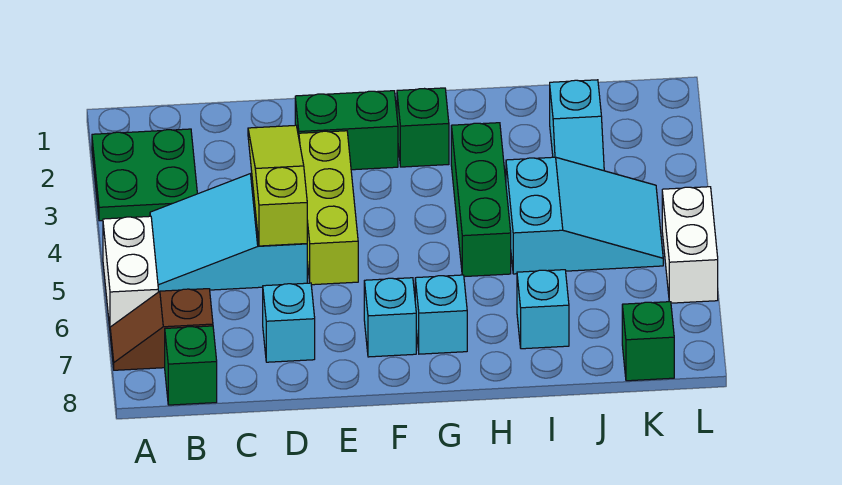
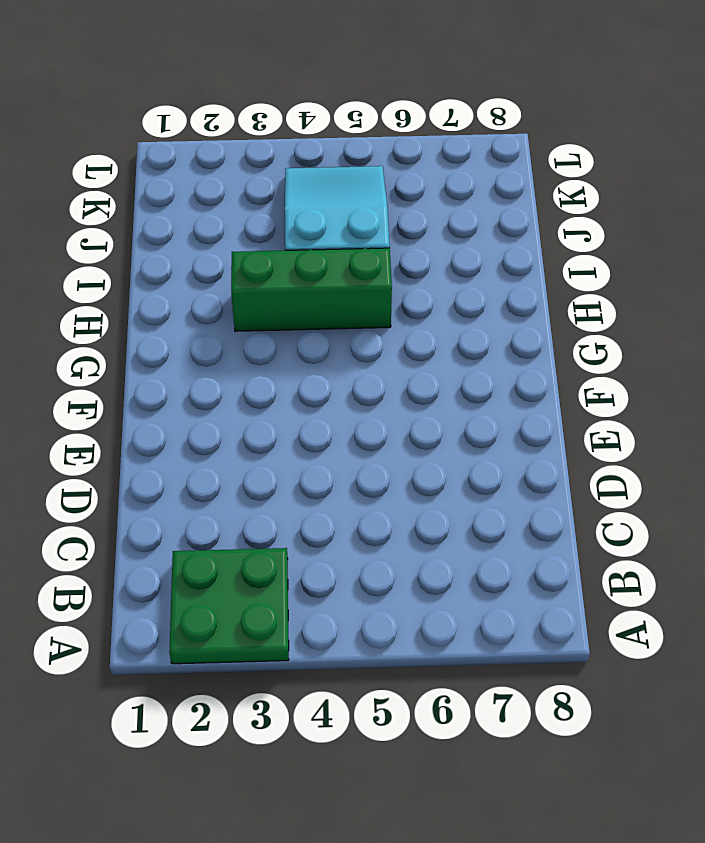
none -> white 1x2 brick [103,216,158,327]
none -> brown 1x2 slope [110,289,213,370]
none -> cyan 2x3 slope [150,173,307,292]

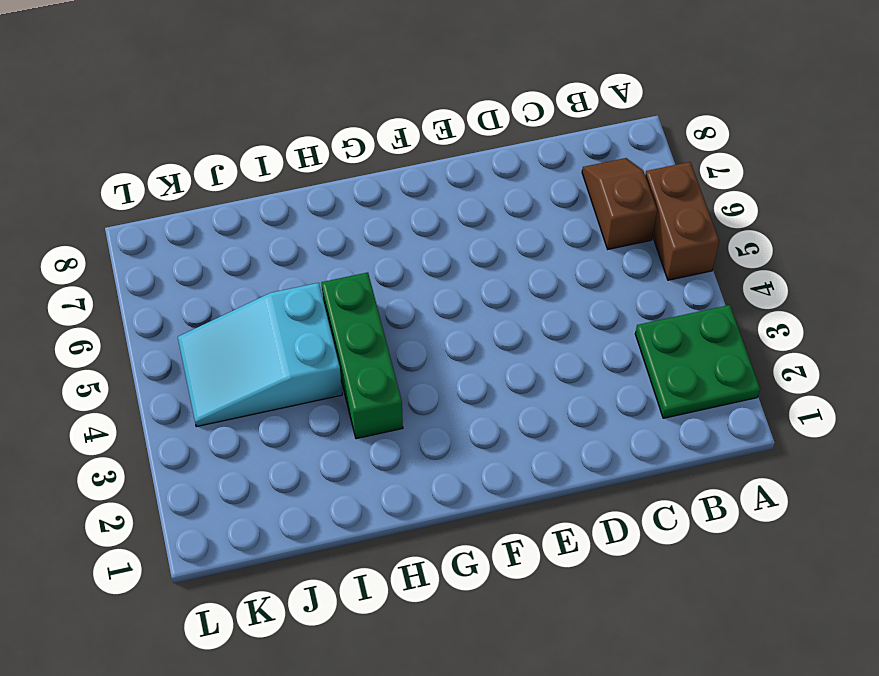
brown 1x2 brick [645,162,719,280] -> white 1x2 brick [103,216,158,327]
brown 1x2 slope [582,158,657,249] -> brown 1x2 slope turned to [110,289,213,370]
none -> cyan 2x3 slope [150,173,307,292]
none -> green 1x1 brick [165,326,217,405]
none -> cyan 1x1 brick [263,283,315,362]

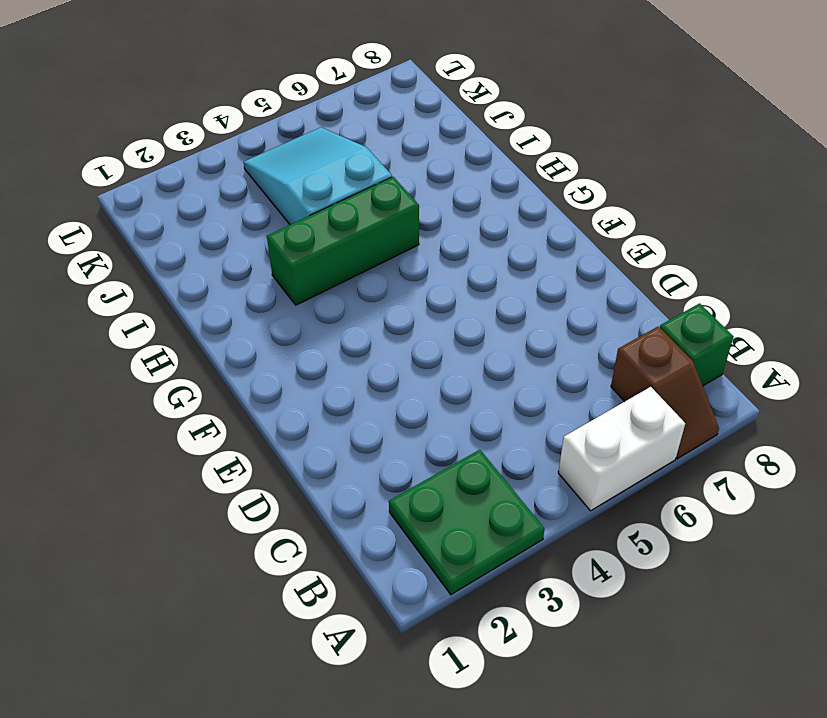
none -> cyan 2x3 slope [150,173,307,292]
none -> cyan 1x1 brick [263,283,315,362]
none -> green 1x2 brick [295,91,398,170]

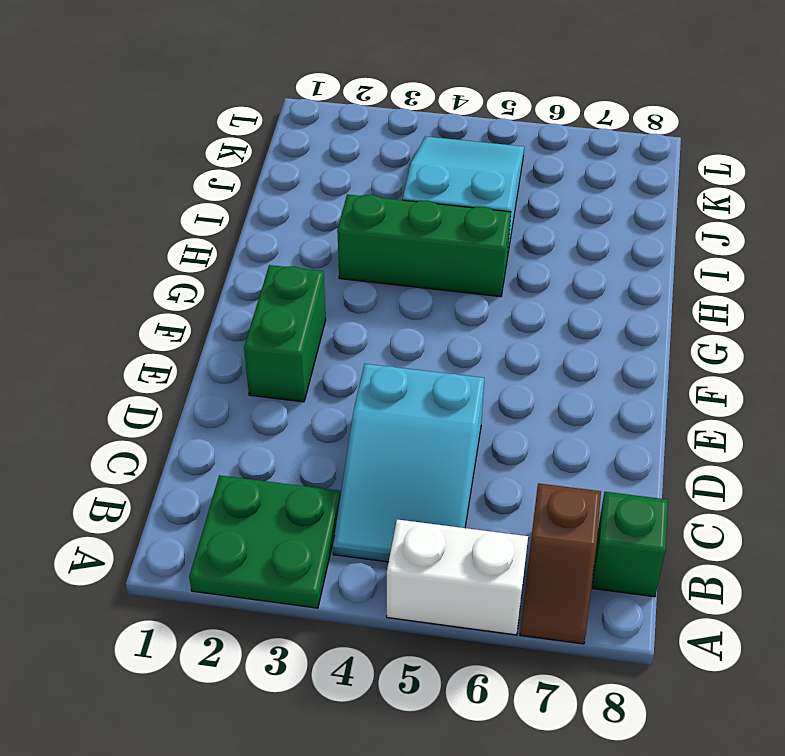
none -> cyan 1x1 brick [263,283,315,362]
none -> lime 1x3 brick [299,131,358,285]
none -> cyan 1x1 brick [364,278,416,357]

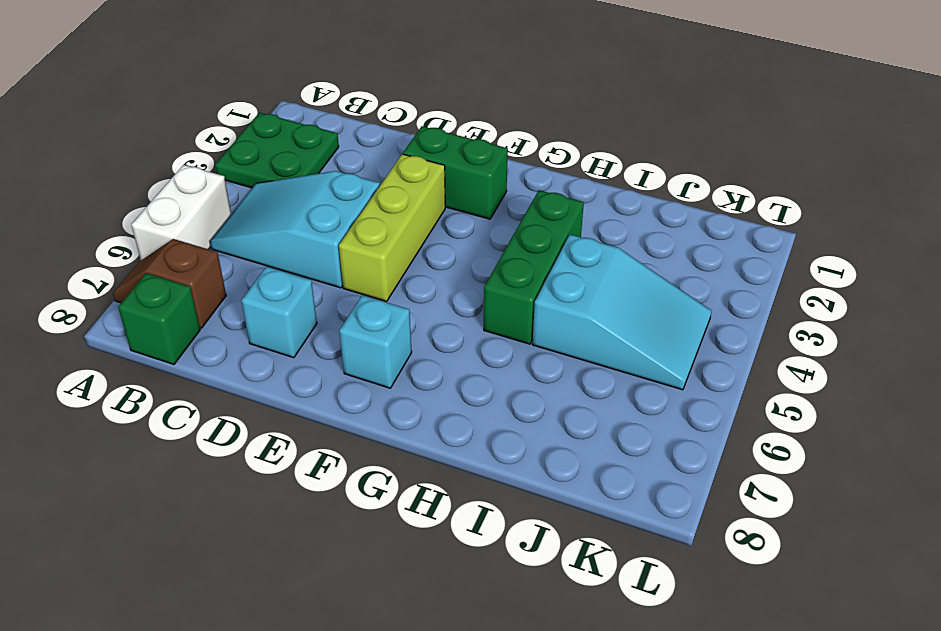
none -> green 1x1 brick [397,88,449,167]
none -> cyan 1x1 brick [415,275,467,354]
none -> cyan 1x1 brick [517,270,569,349]

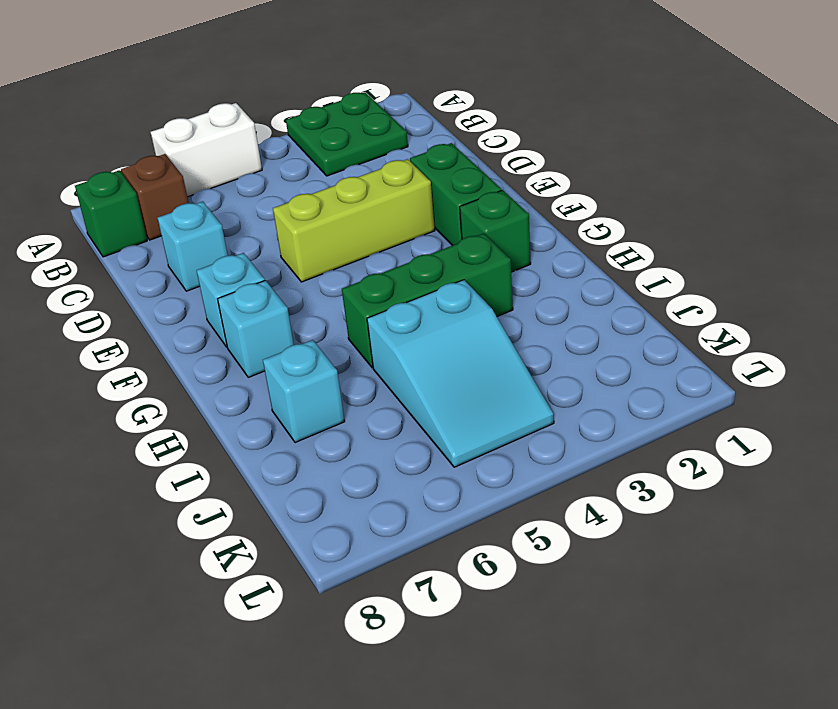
none -> cyan 2x3 slope [150,173,307,292]
none -> cyan 1x2 slope [550,80,604,171]
none -> green 1x1 brick [622,302,674,381]

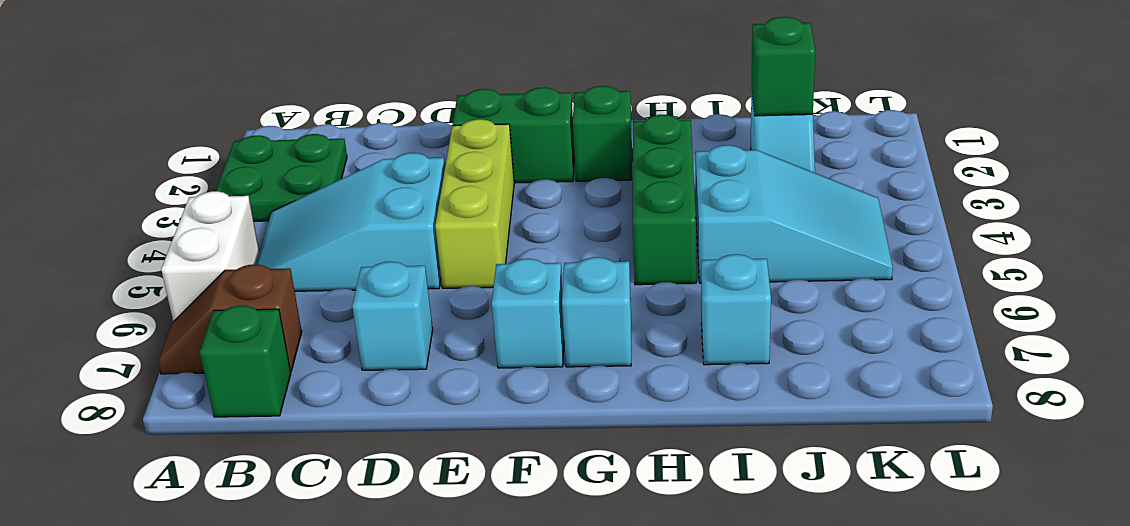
green 1x1 brick [751,17,815,116] -> green 1x1 brick moved to [622,302,674,381]
none -> white 1x2 brick [662,187,718,303]
none -> lime 1x3 slope [248,125,307,246]

